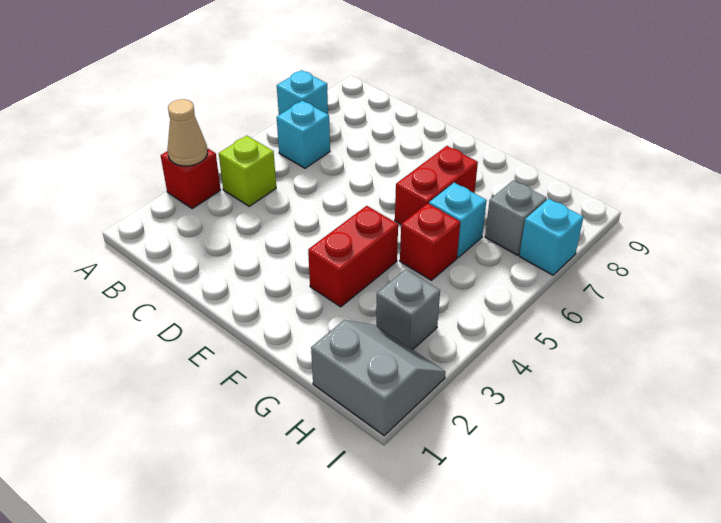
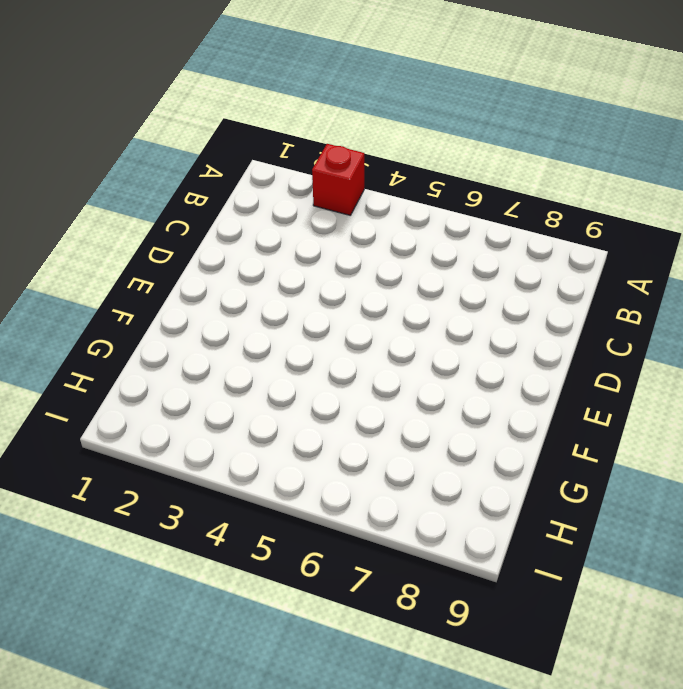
none -> cyan 1x1 brick [277,70,328,115]
none -> lime 1x1 brick [219,136,276,206]
none -> cyan 1x1 brick [277,101,330,168]

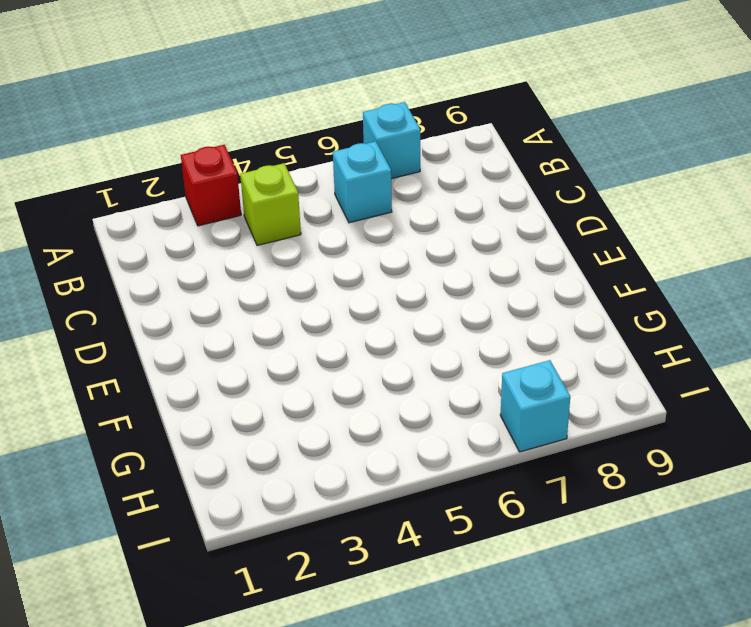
none -> red 1x2 brick [308,206,398,307]
none -> red 1x2 brick [395,146,478,224]
none -> red 1x1 brick [400,203,460,280]

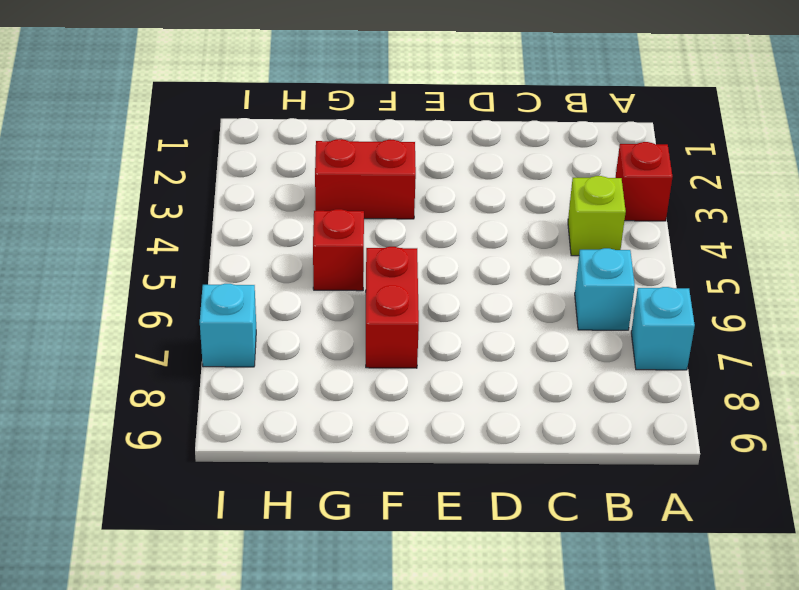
red 1x2 brick [315,139,416,219] -> red 1x2 brick turned to [308,206,398,307]
none -> cyan 1x1 brick [429,183,487,258]
none -> grey 2x2 slope [311,320,445,436]
none -> grey 1x1 brick [376,269,440,350]

